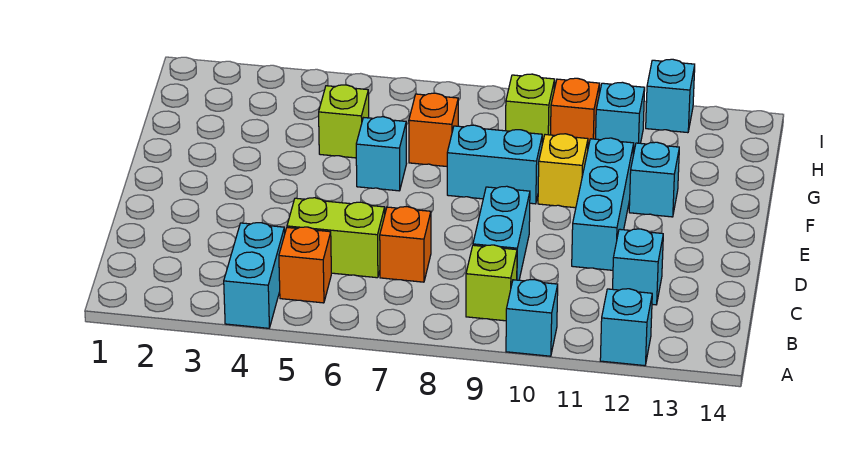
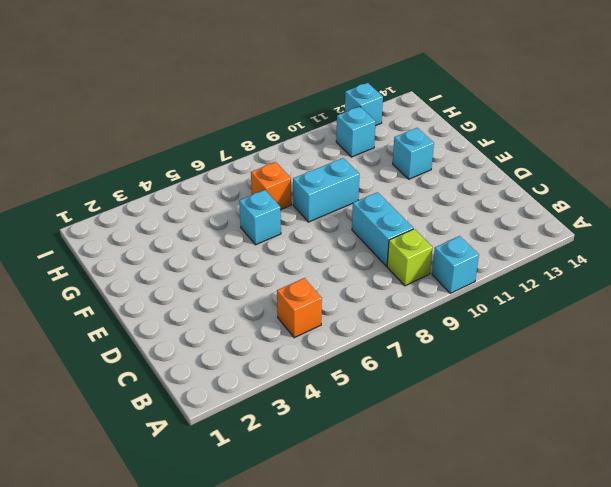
none -> cyan 1x2 brick [224,223,285,328]
none -> cyan 1x1 brick [600,289,652,366]
none -> lime 1x2 brick [287,198,385,278]

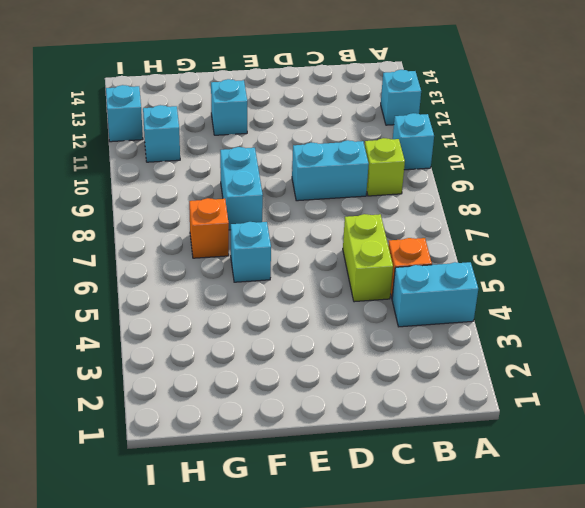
none -> orange 1x1 brick [380,207,431,282]
none -> cyan 1x1 brick [613,229,663,305]
none -> cyan 1x3 brick [572,138,634,270]

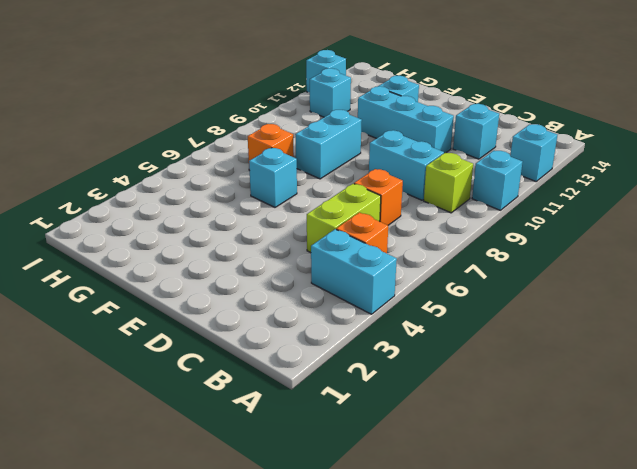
none -> yellow 1x1 brick [538,134,588,208]
none -> lime 1x1 brick [319,85,369,158]
none -> lime 1x1 brick [506,74,555,144]

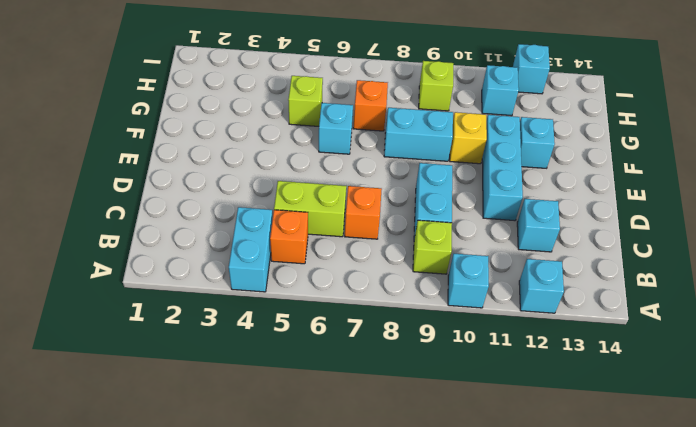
none -> orange 1x1 brick [551,78,600,147]

